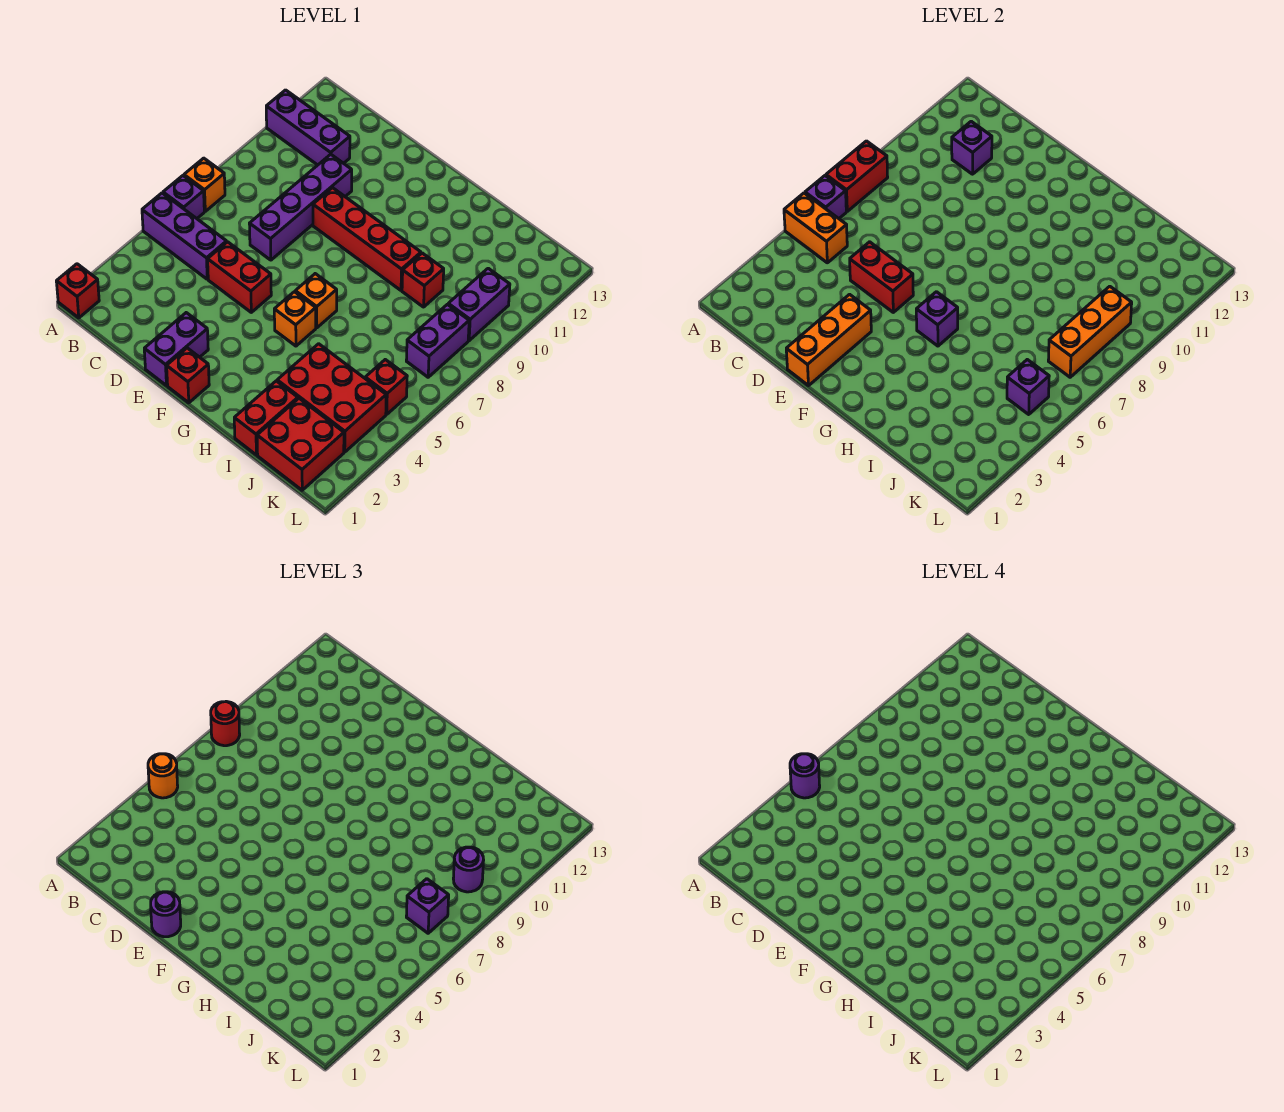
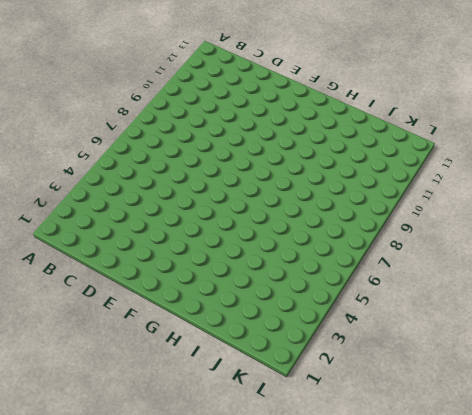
none -> red 1x1 brick [56,264,99,318]
none -> purple 1x3 brick [142,193,227,279]
none -> purple 1x1 brick [163,176,204,218]
none -> orange 1x1 brick [184,158,225,211]

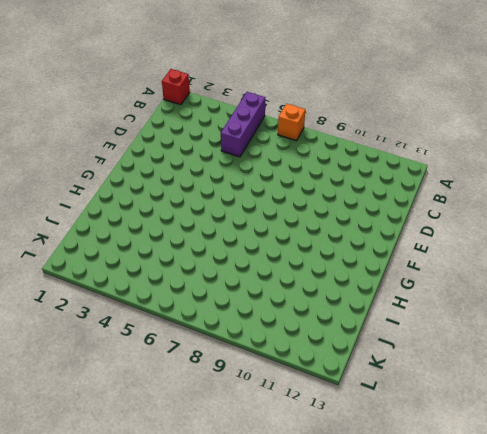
none -> purple 1x1 brick [163,176,204,218]
none -> purple 1x3 brick [266,90,350,165]
none -> red 1x2 brick [208,242,271,312]
none -> purple 1x4 brick [249,154,352,260]

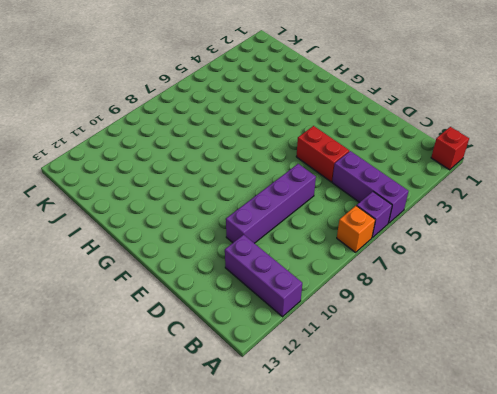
none -> purple 1x2 brick [144,313,208,386]
none -> red 1x4 brick [313,188,421,290]
none -> red 1x1 brick [167,348,209,403]
none -> orange 1x1 brick [274,292,316,346]

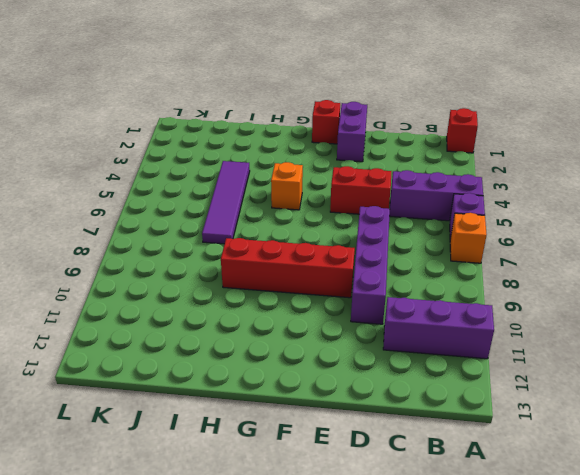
purple 1x4 tile [202,161,250,244] -> red 2x3 brick [277,344,386,452]
none -> orange 1x1 brick [295,274,337,328]
none -> red 1x2 brick [234,381,298,455]
none -> red 1x1 brick [402,253,444,307]
none -> red 2x2 brick [257,398,344,490]

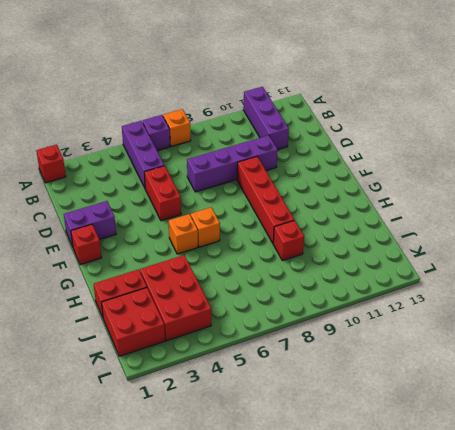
none -> red 1x1 brick [365,360,407,414]
none -> purple 1x2 brick [406,304,469,377]
none -> purple 1x2 brick [448,268,510,341]
none -> orange 1x2 brick [784,193,847,263]

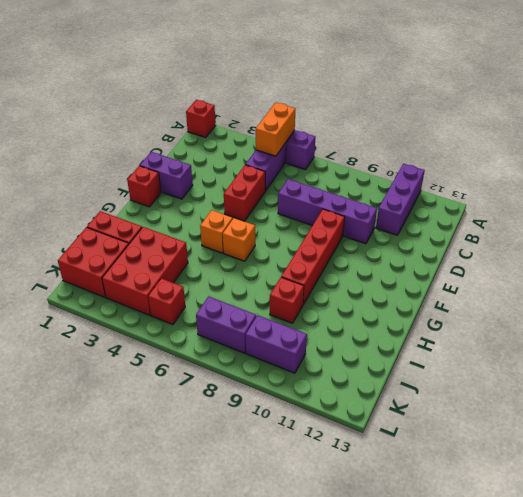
none -> orange 1x1 brick [184,158,225,211]
none -> purple 1x1 brick [805,176,846,218]
none -> red 1x2 brick [826,141,888,211]
none -> purple 1x1 brick [952,121,992,174]

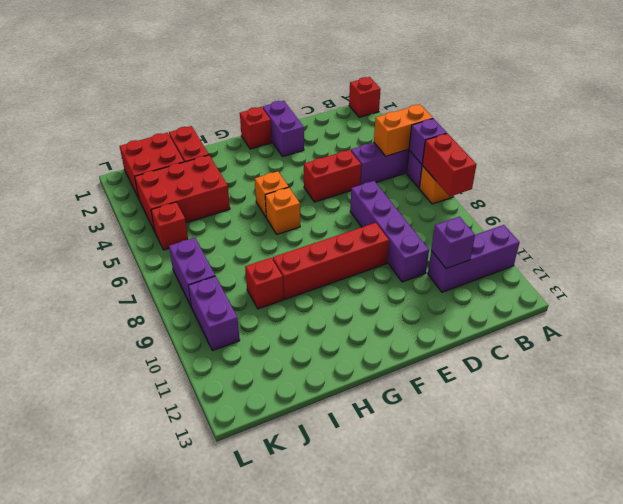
none -> red 1x2 brick [850,242,913,312]
none -> orange 1x3 brick [786,294,871,386]
none -> purple 1x1 brick [916,292,958,346]
none -> purple 1x1 brick [1007,360,1049,414]

